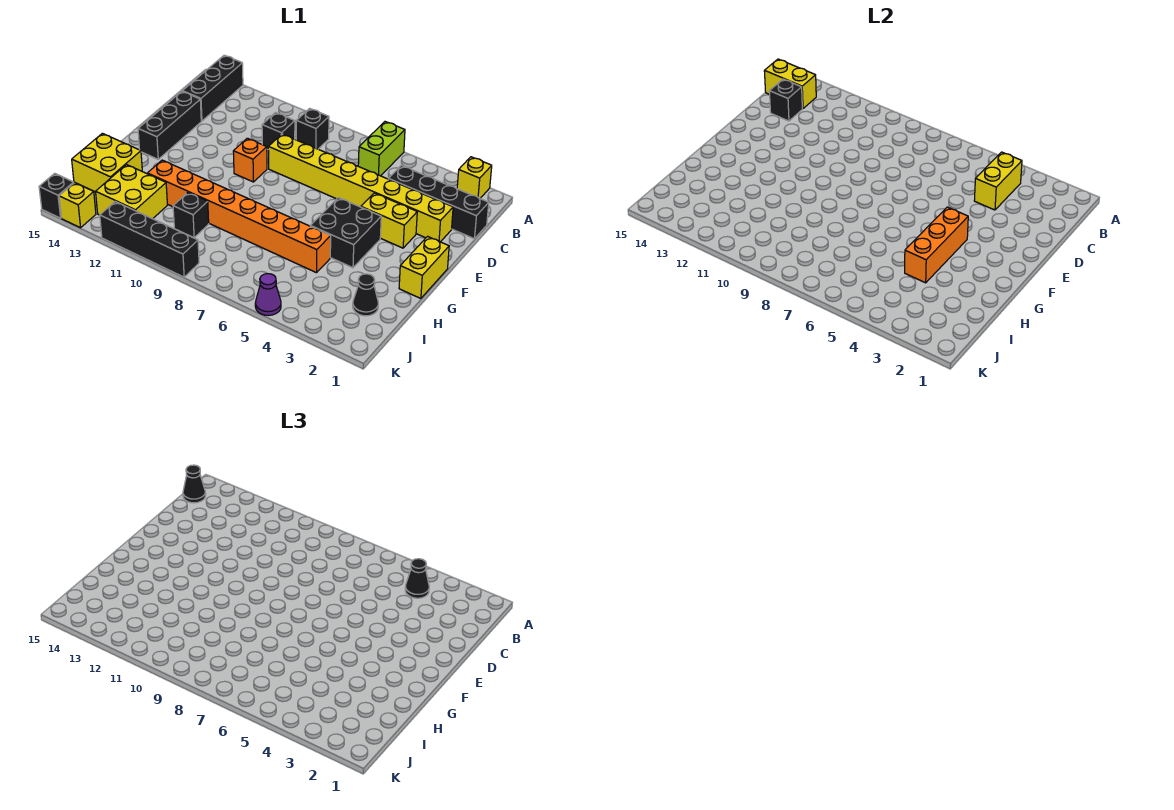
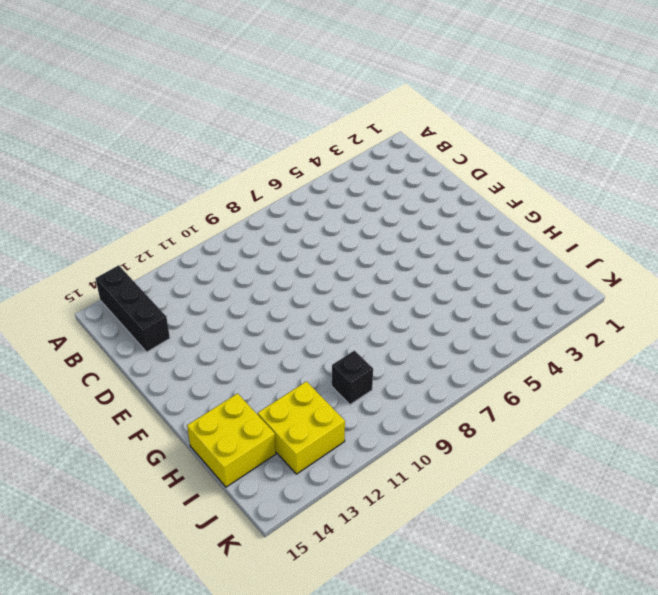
none -> yellow 1x1 brick [457,157,492,198]
none -> lime 1x2 brick [358,122,405,176]
none -> black 1x1 brick [296,108,329,149]

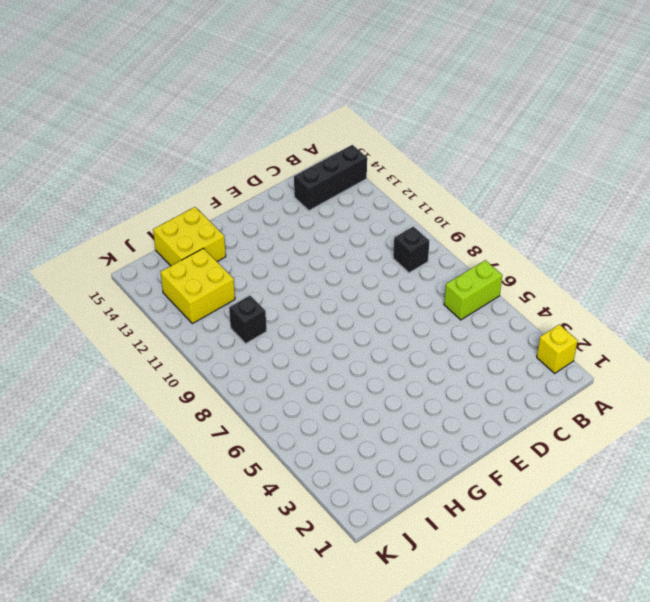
none -> black 1x4 brick [389,165,489,239]
none -> black 1x1 brick [262,113,295,150]
none -> yellow 1x8 brick [268,134,453,242]

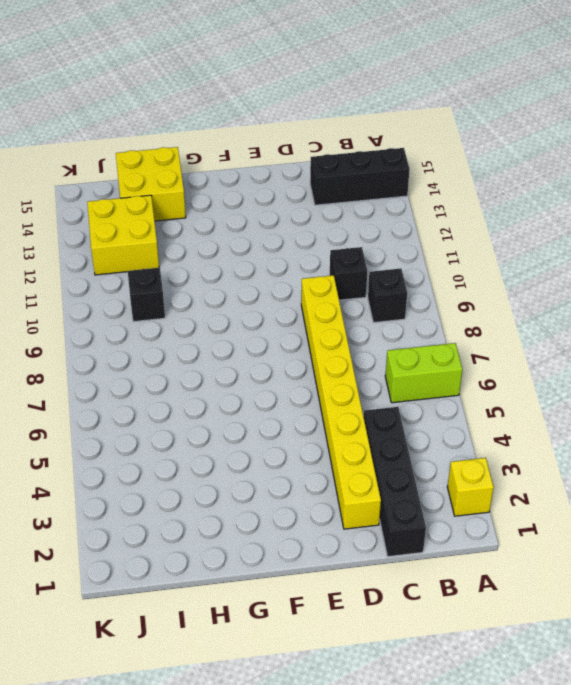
none -> black 1x3 brick [138,91,201,159]
none -> yellow 1x2 brick [361,193,417,248]
none -> orange 1x1 brick [233,138,267,182]

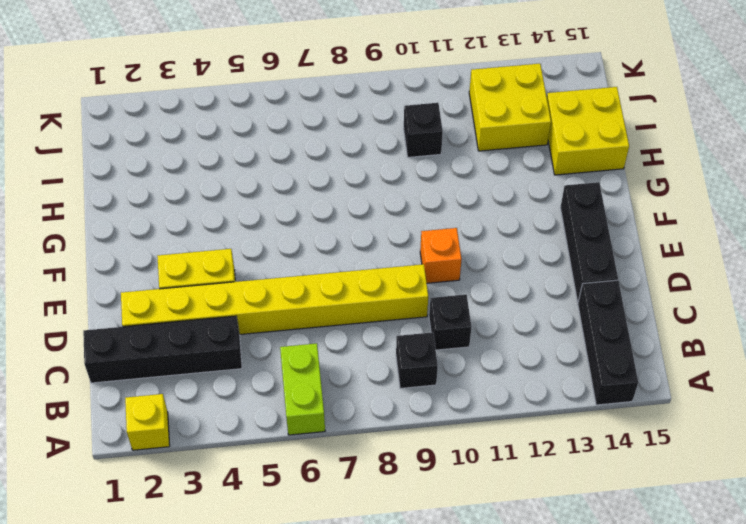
none -> yellow 1x2 brick [399,236,449,298]
none -> black 2x2 brick [311,198,381,268]
none -> orange 1x8 brick [147,160,331,273]

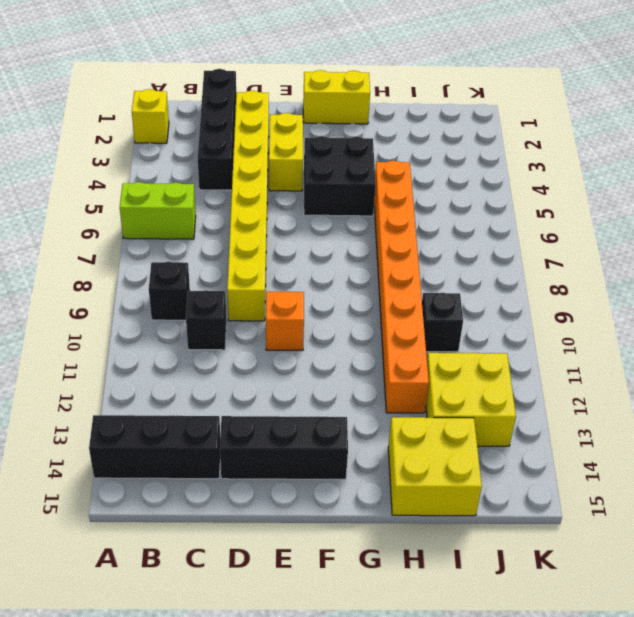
none -> black 1x1 cone [353,274,378,316]
none -> purple 1x1 cone [255,274,281,316]
none -> black 1x4 brick [100,202,199,277]

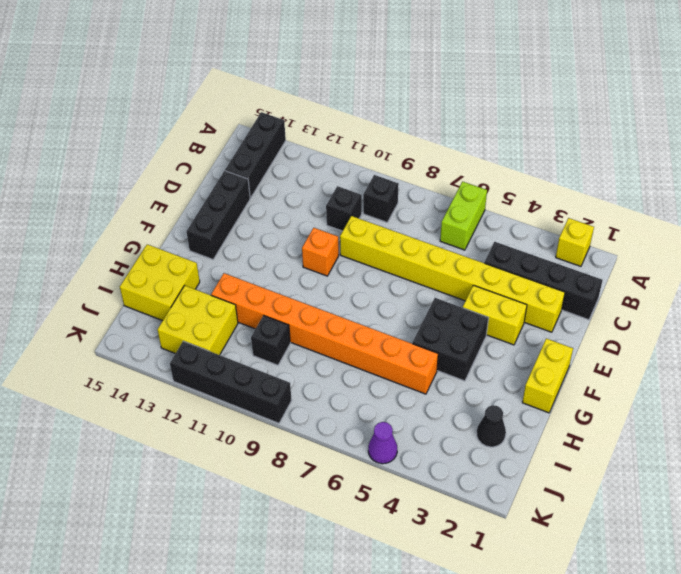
none -> yellow 1x1 brick [59,183,96,228]
none -> black 1x1 brick [39,173,74,218]
none -> yellow 1x2 brick [974,152,1022,210]

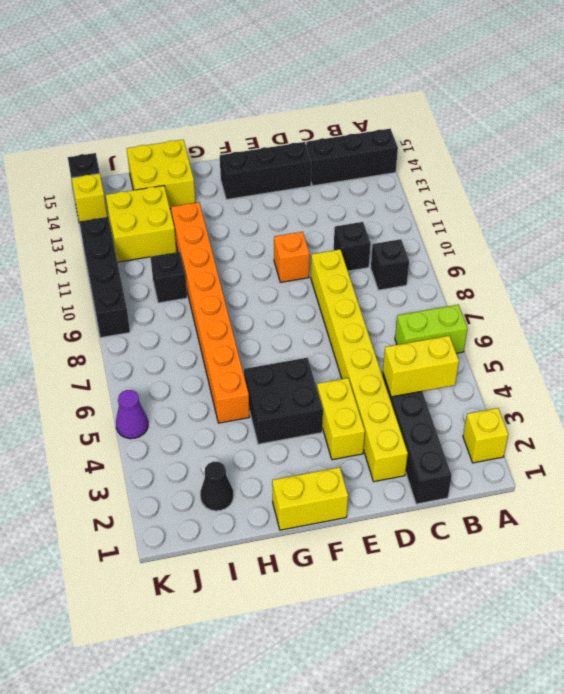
none -> yellow 1x2 brick [764,59,816,109]
none -> black 1x1 brick [769,79,802,121]
none -> orange 1x3 brick [905,207,968,283]

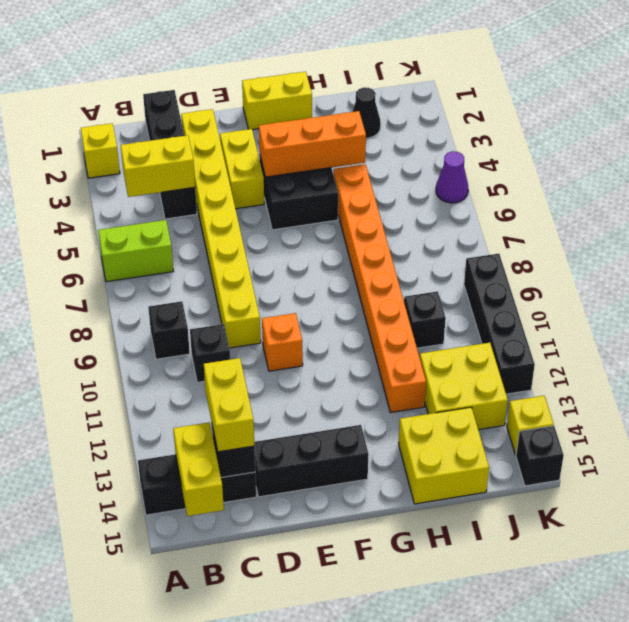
yellow 1x2 brick [204,358,254,452] -> none
none -> black 1x1 cone [405,559,429,598]
none -> black 1x1 cone [183,465,206,503]

